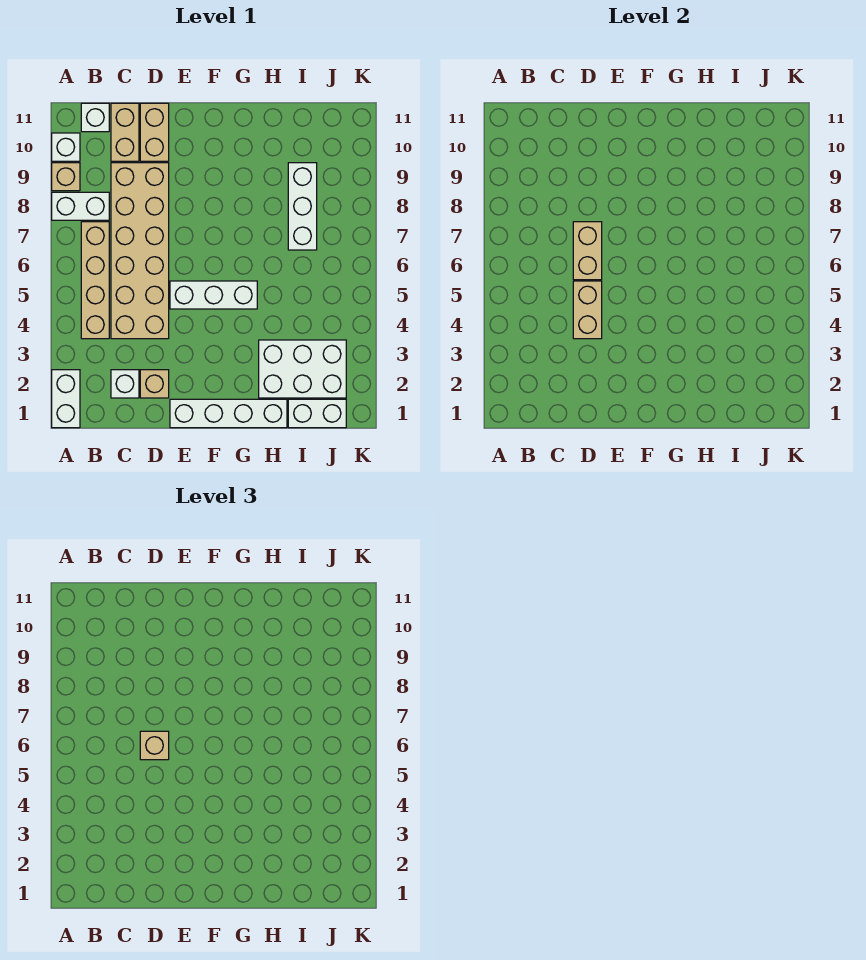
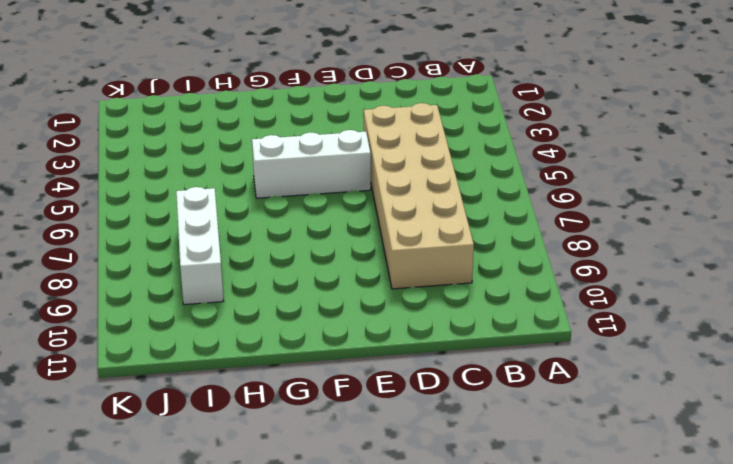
none -> white 1x2 brick [52,370,80,428]
none -> white 1x2 brick [52,192,109,220]
none -> tan 1x1 brick [52,163,80,191]

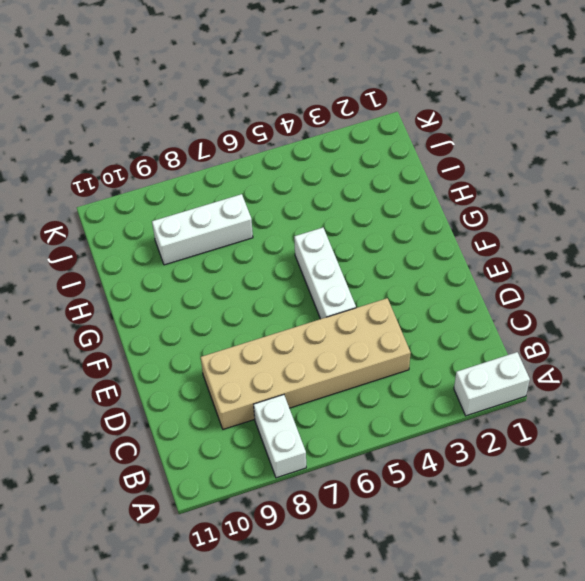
none -> tan 1x1 brick [52,163,80,191]
none -> white 1x1 brick [52,133,80,161]
none -> tan 1x4 brick [81,222,109,339]

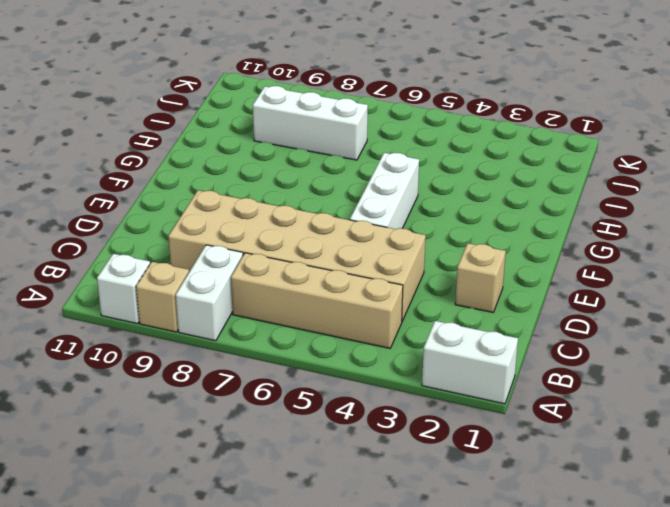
none -> white 1x1 brick [81,103,109,132]
none -> white 1x1 brick [111,370,139,398]
none -> tan 1x2 brick [111,103,139,161]

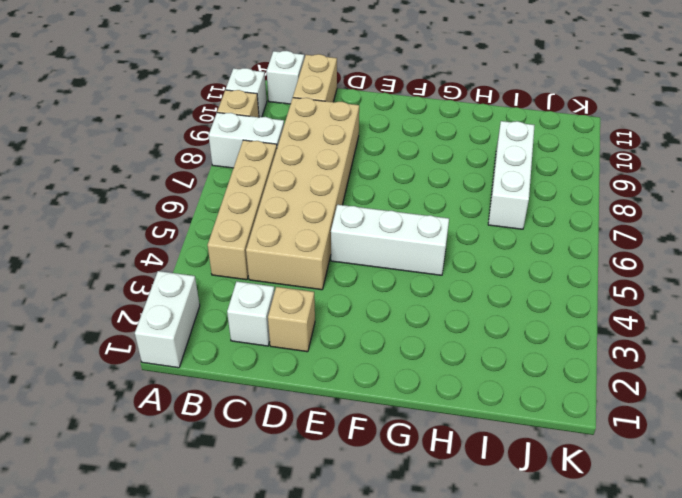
none -> tan 1x2 brick [140,103,169,161]
none -> white 1x4 brick [170,399,287,428]
none -> white 2x3 brick [259,340,346,398]

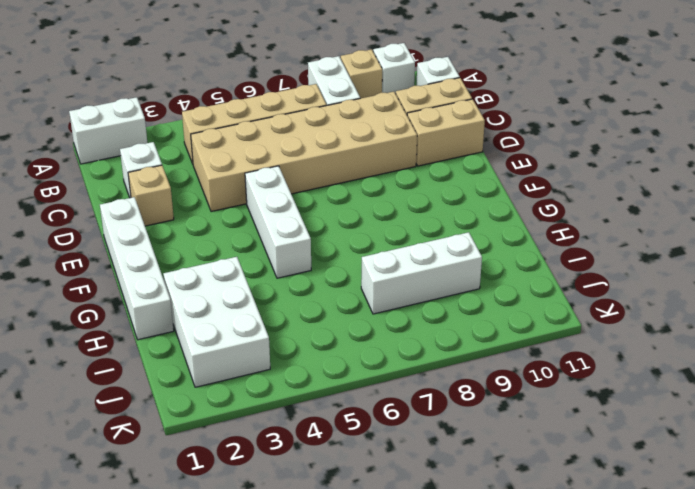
none -> white 1x2 brick [288,399,346,428]
none -> tan 1x2 brick [573,281,602,339]
none -> tan 1x2 brick [573,222,602,280]

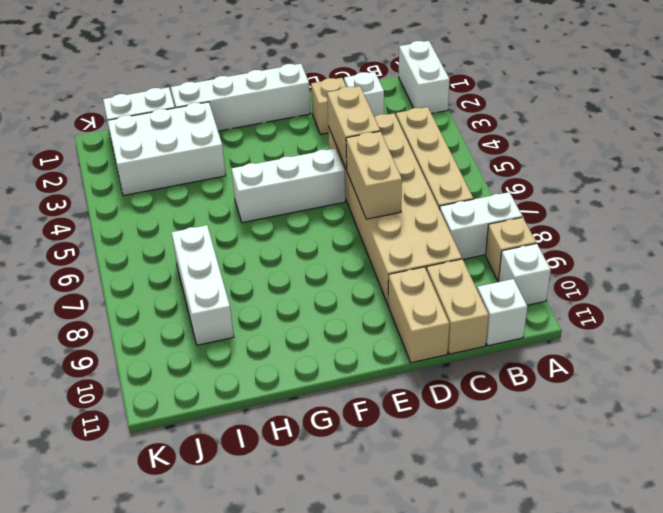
none -> tan 1x1 brick [140,731,169,760]

